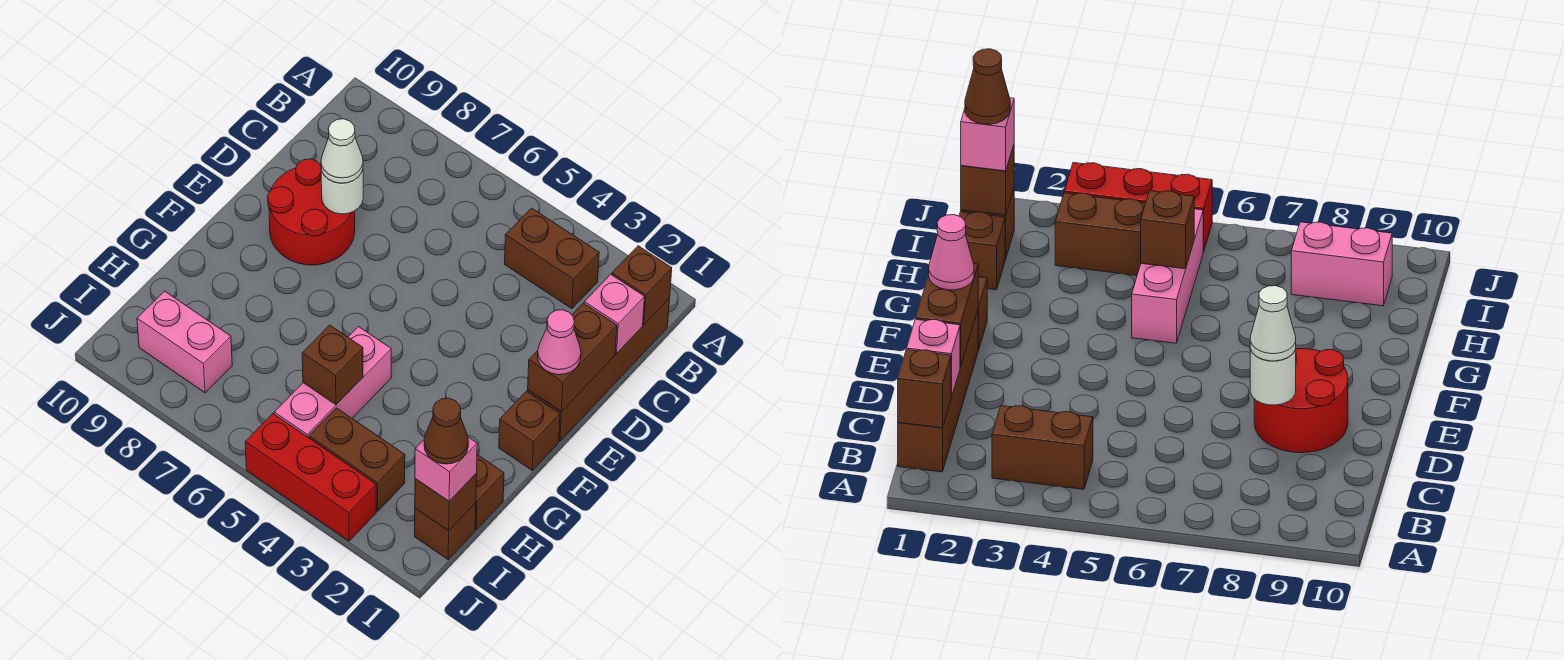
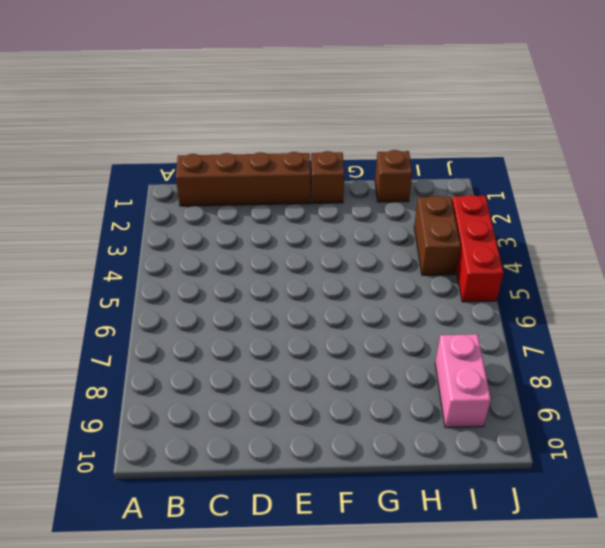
none -> brown 1x2 brick [505,208,599,309]
none -> red 2x2 round brick [268,159,355,265]
none -> pink 1x3 brick [274,327,391,438]

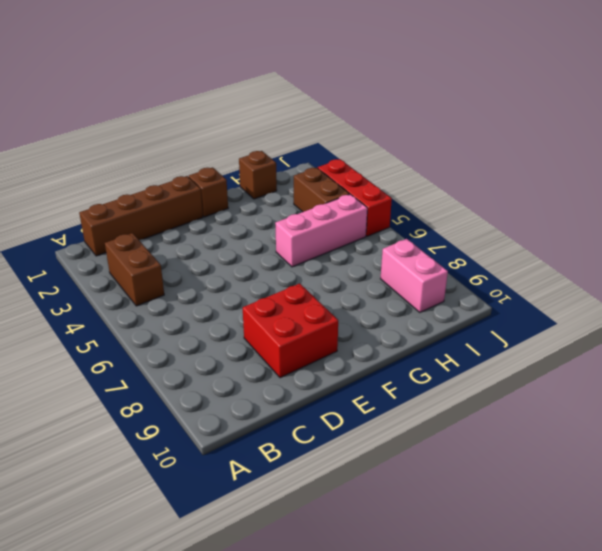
red 2x2 brick [243,284,338,378] -> red 2x2 round brick [268,159,355,265]
none -> brown 1x1 brick [415,503,476,559]
none -> brown 1x1 brick [612,246,672,325]
none -> pink 1x1 brick [584,274,645,354]

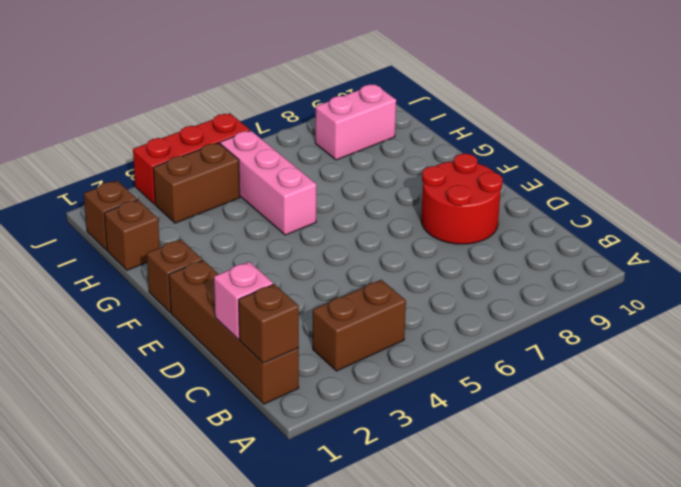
none -> brown 1x2 brick [528,303,617,412]
none -> white 1x1 round brick [321,169,363,214]
none -> brown 1x1 brick [302,325,363,405]

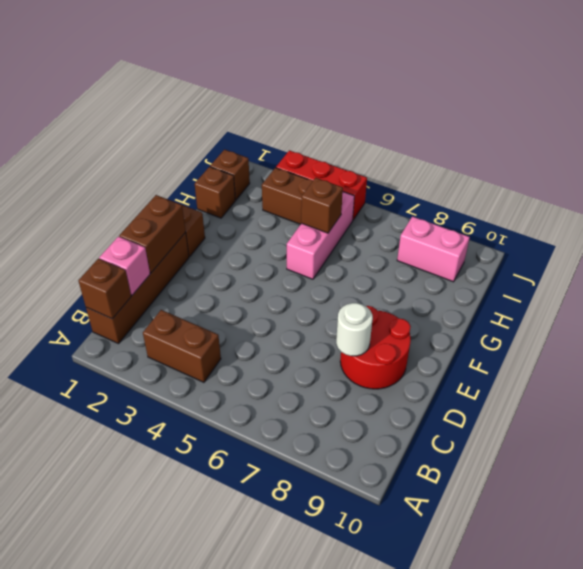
none -> brown 1x1 brick [415,473,477,531]
none -> white 1x1 cone [321,119,363,183]
none -> pink 1x1 cone [538,310,581,375]

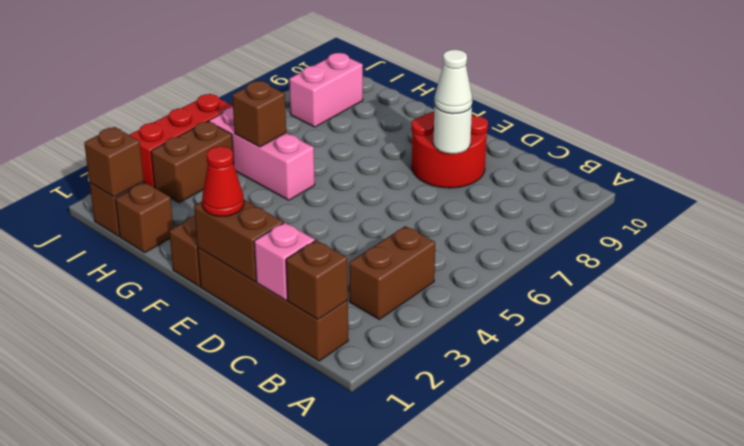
red 1x1 cone [202,146,244,216] -> pink 1x1 cone [538,310,581,375]
none -> pink 1x1 brick [415,437,477,501]
none -> brown 1x1 cone [424,398,468,464]

